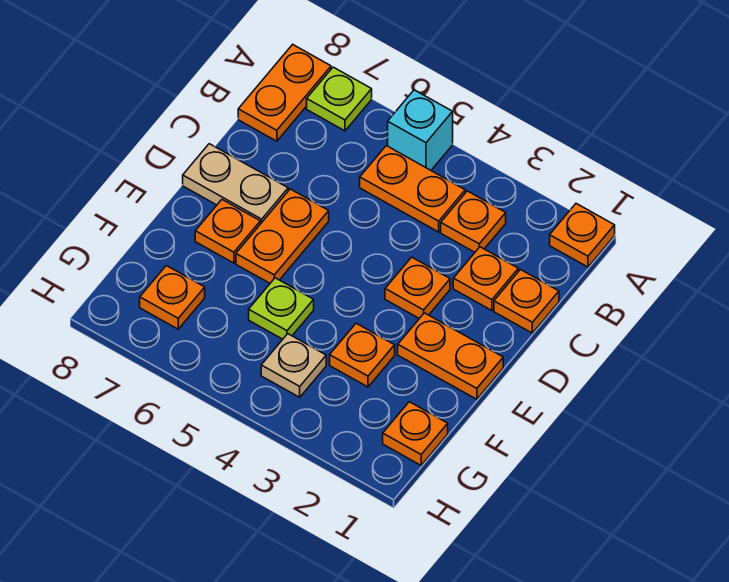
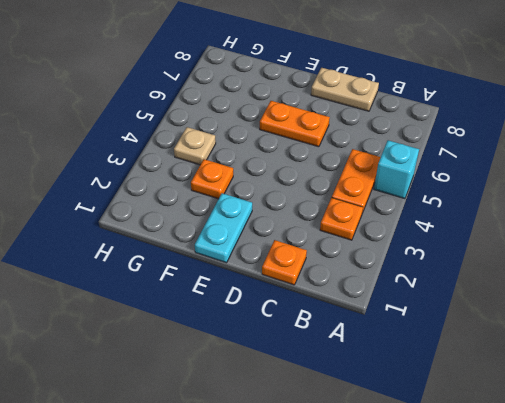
tan 1x2 plate [311,68,379,111] -> tan 1x2 plate turned to [183,144,288,224]
cyan 1x2 plate [195,193,252,263] -> orange 1x2 plate [398,313,503,399]
none -> orange 1x1 plate [550,204,615,267]
none -> lime 1x1 plate [307,67,372,131]
none -> orange 1x2 plate [238,44,331,141]

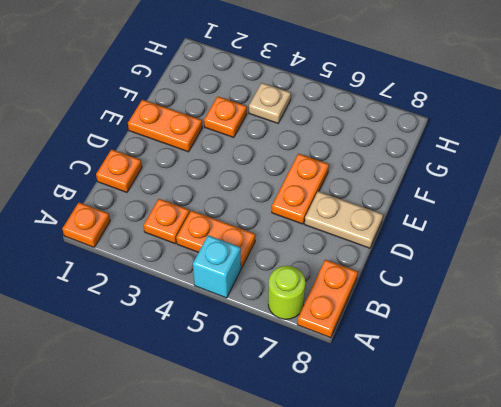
lime 1x1 round brick [268,266,305,319] -> lime 1x1 plate [307,67,372,131]
none -> orange 1x1 plate [453,247,518,310]
none -> orange 1x1 plate [385,257,450,318]
none -> orange 1x1 plate [195,200,260,263]

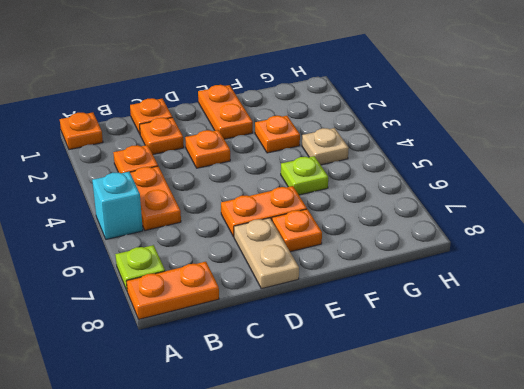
none -> orange 1x1 plate [383,402,448,465]
none -> orange 1x1 plate [140,266,205,329]

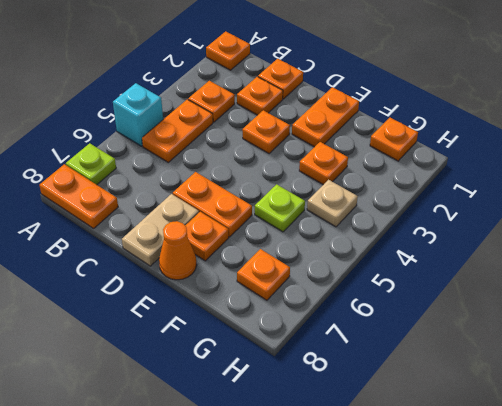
orange 1x1 cone [159,221,197,280] -> none

